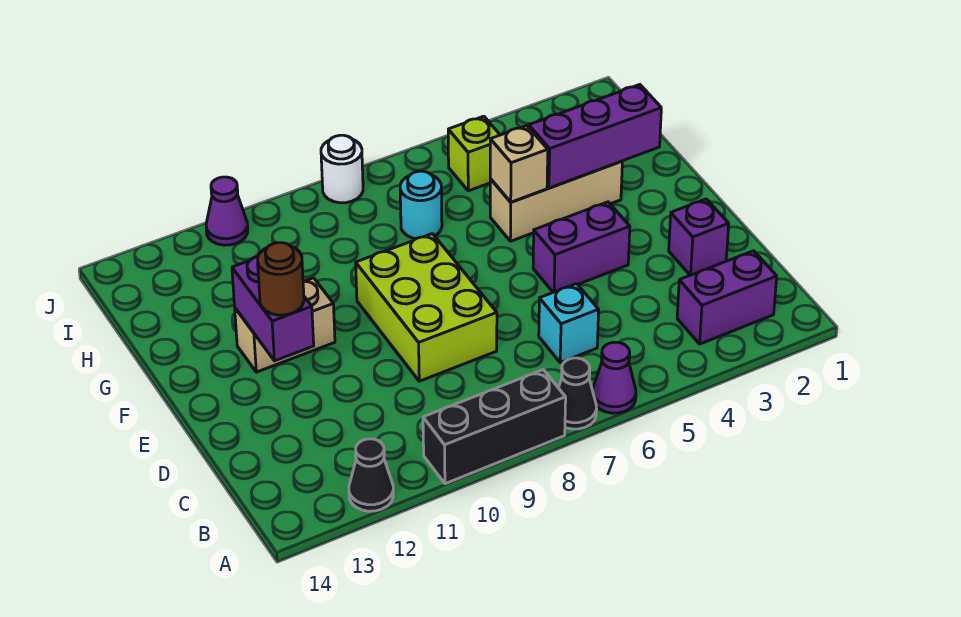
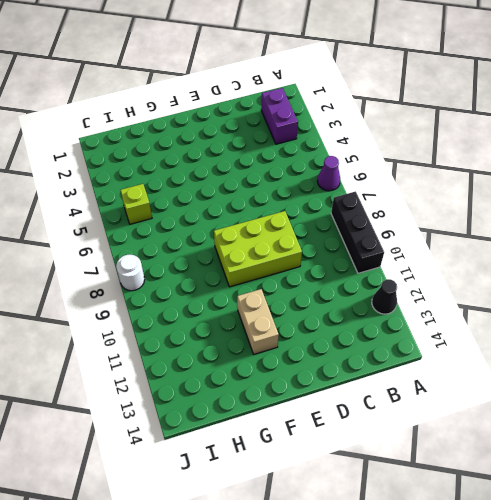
none -> black 1x1 cone [559,358,596,429]
none -> cyan 1x1 brick [539,284,599,363]
none -> purple 1x1 brick [669,199,729,275]

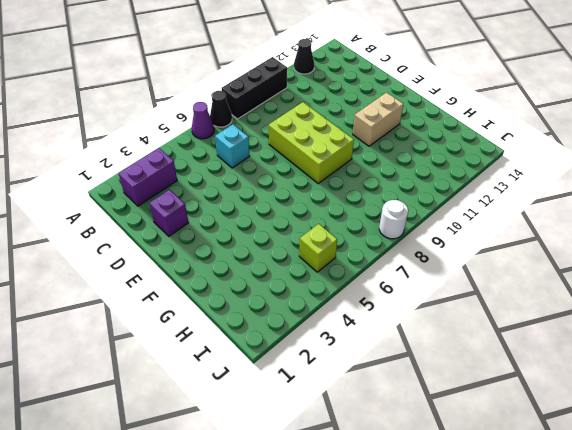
none -> purple 1x2 brick [533,202,630,292]
none -> tan 1x3 brick [490,161,622,241]
none -> cyan 1x1 round brick [400,171,442,239]

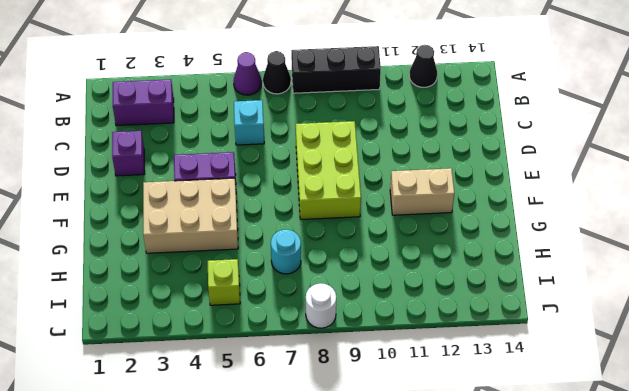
tan 2x3 brick [143,178,238,253] -> tan 1x3 brick [490,161,622,241]
none -> purple 1x1 cone [206,177,248,245]
none -> purple 1x2 brick [232,257,314,361]
none -> purple 1x3 brick [529,85,661,188]

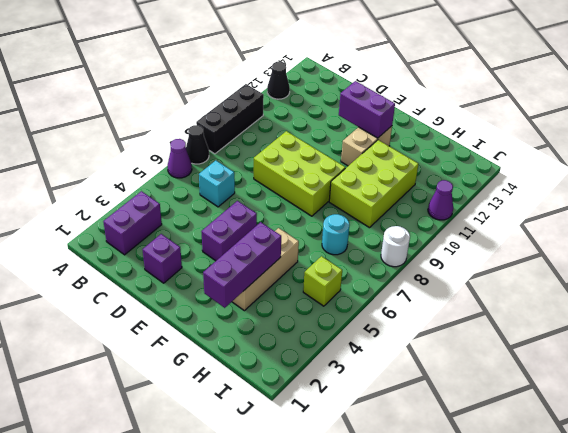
lime 2x3 brick [329,140,418,228] -> none
none -> tan 1x1 brick [490,126,548,202]
none -> brown 1x1 round brick [258,243,304,315]

